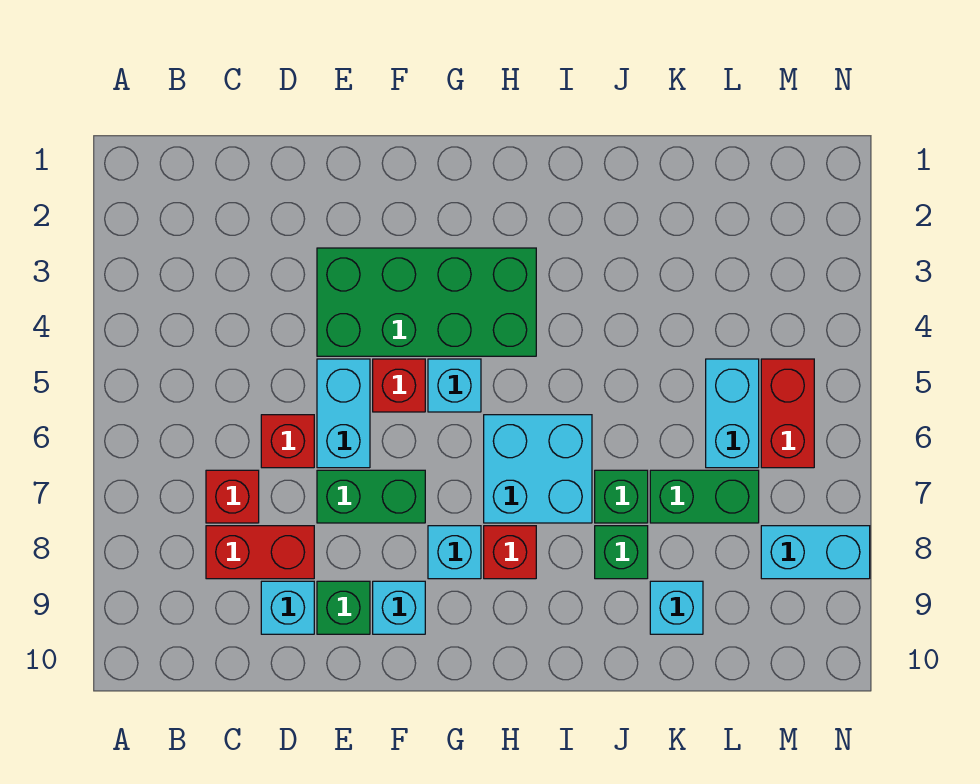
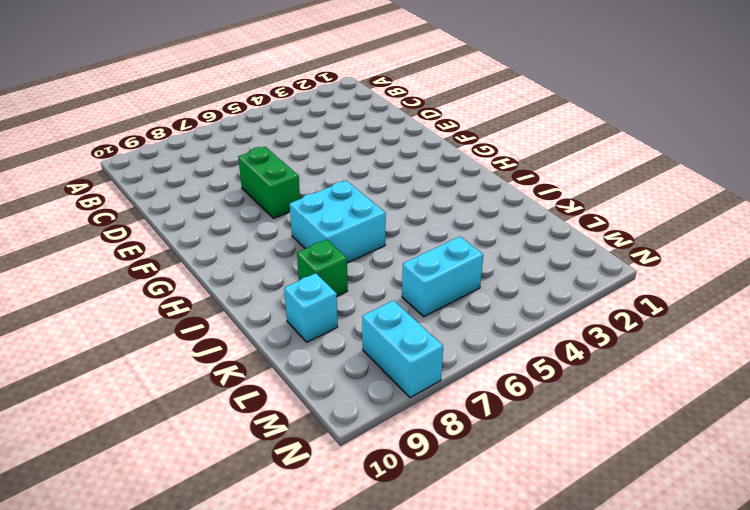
none -> red 1x1 brick [206,470,259,523]
none -> red 1x2 brick [206,526,314,579]
none -> red 1x1 brick [261,415,314,468]

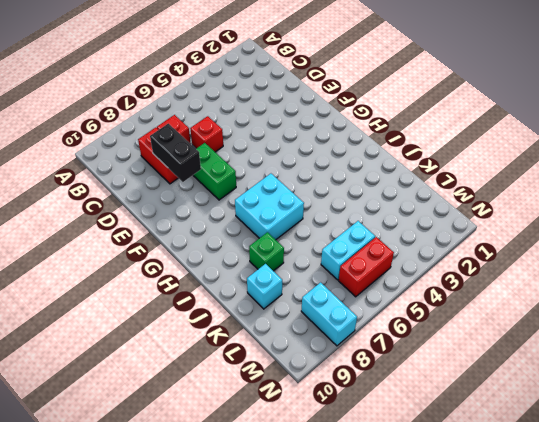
black 1x2 brick [150,123,201,182] -> none
none -> cyan 1x1 brick [261,581,314,634]
none -> green 2x4 brick [317,248,536,356]
none -> cyan 1x2 brick [317,359,370,468]

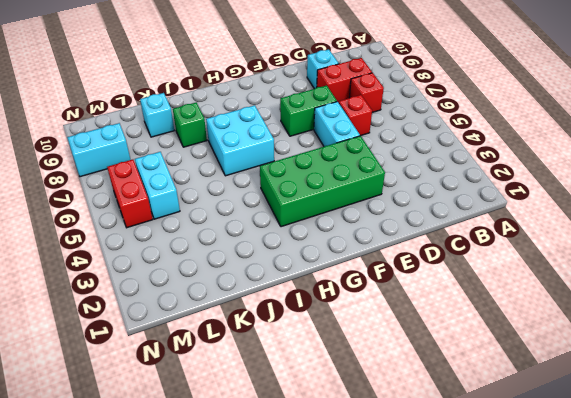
none -> green 1x1 brick [317,581,370,634]
none -> red 1x1 brick [373,359,425,412]
none -> cyan 1x1 brick [373,581,425,634]

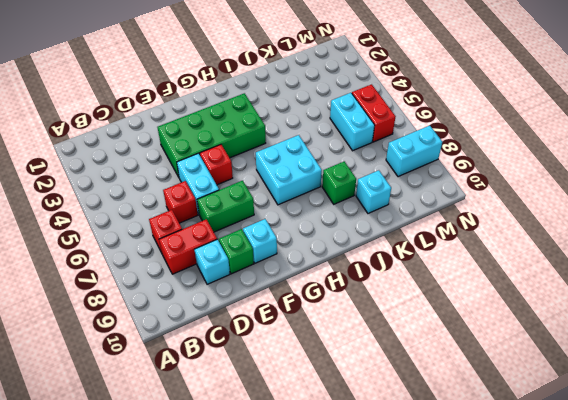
none -> cyan 1x1 brick [428,359,481,412]
none -> cyan 1x1 brick [428,526,481,579]
none -> red 1x1 brick [484,526,536,579]

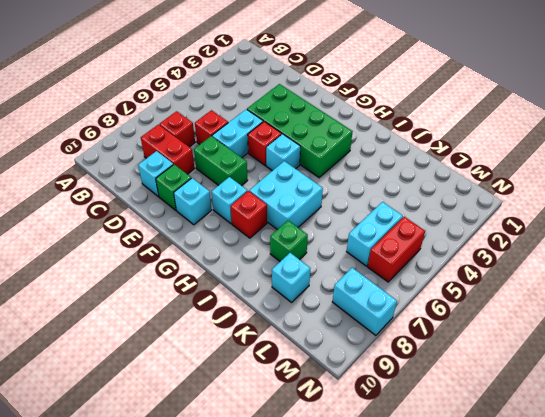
none -> green 1x1 brick [595,470,648,523]
none -> green 1x2 brick [650,470,759,523]

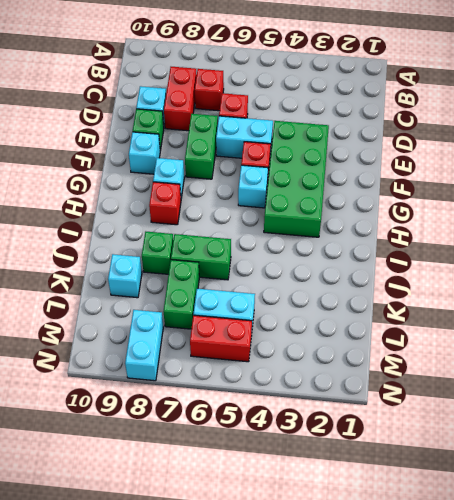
green 1x2 brick [171,234,231,280] -> green 1x1 brick [595,470,648,523]
none -> cyan 2x2 brick [484,415,592,523]

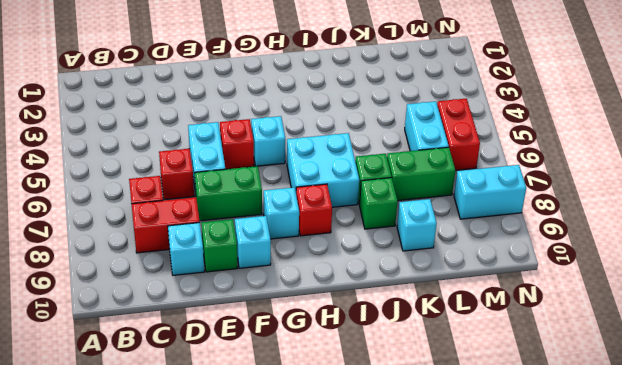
none -> green 2x4 brick [317,248,536,356]

